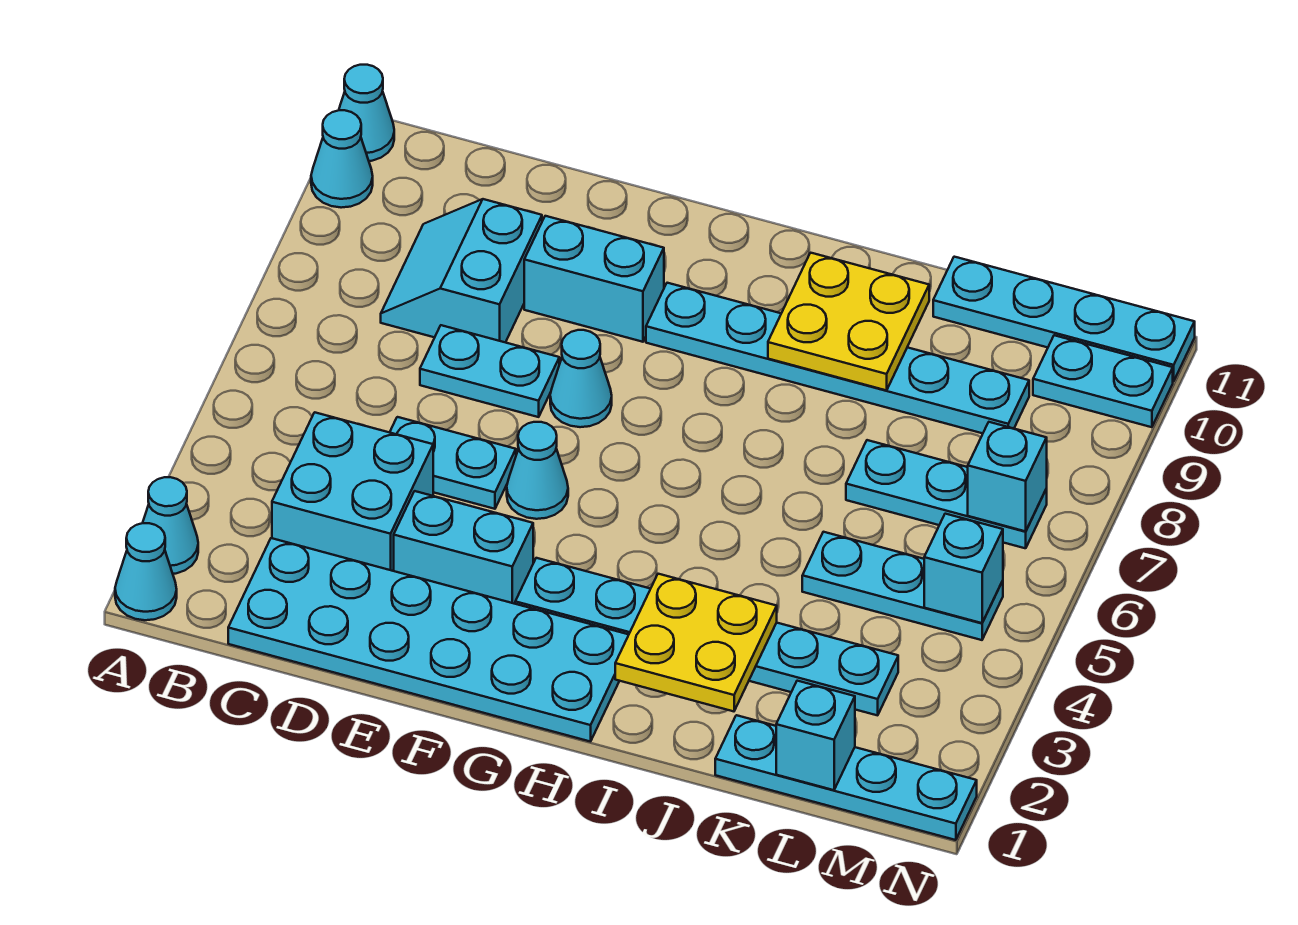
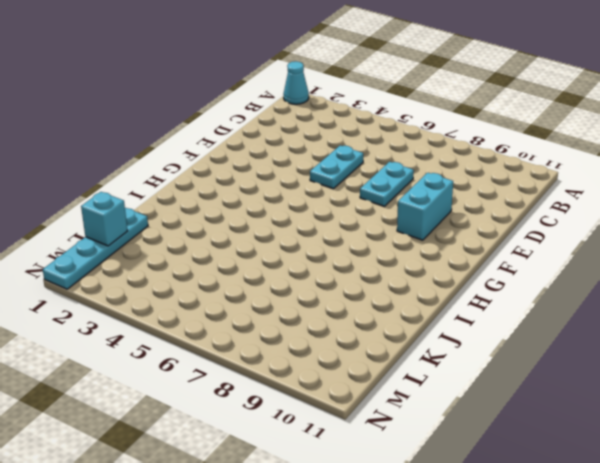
none -> cyan 1x1 cone [143,477,198,574]
none -> cyan 1x1 cone [311,110,373,208]
none -> cyan 1x1 cone [339,65,394,161]

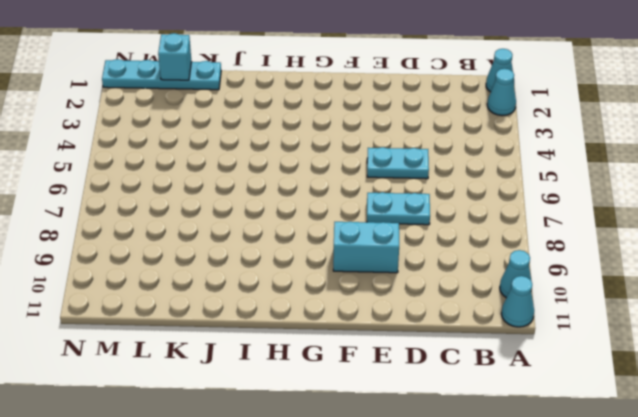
none -> cyan 2x6 plate [228,538,629,742]
none -> cyan 2x2 brick [272,412,433,571]
none -> cyan 2x2 slope [381,199,542,342]

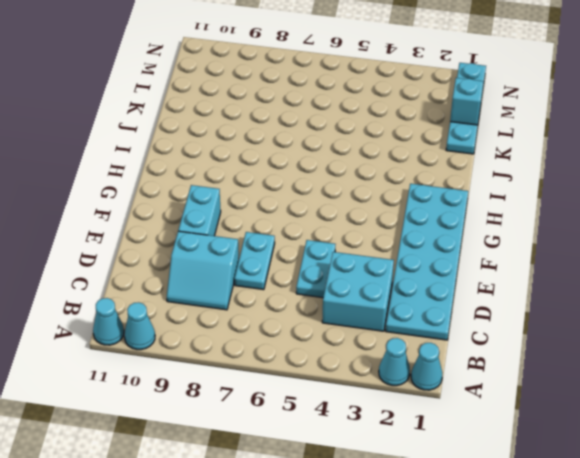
none -> cyan 1x2 brick [394,491,533,604]
none -> cyan 1x1 cone [507,422,568,519]
none -> cyan 1x1 cone [550,330,612,427]

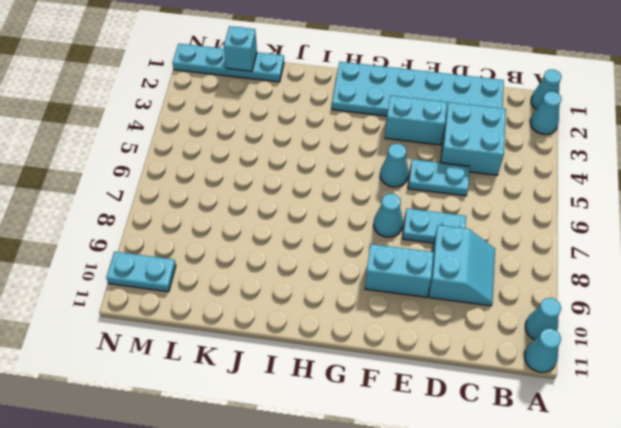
none -> cyan 1x6 plate [515,558,898,715]
none -> cyan 1x6 plate [646,283,1029,433]
none -> cyan 1x3 plate [802,532,1003,640]

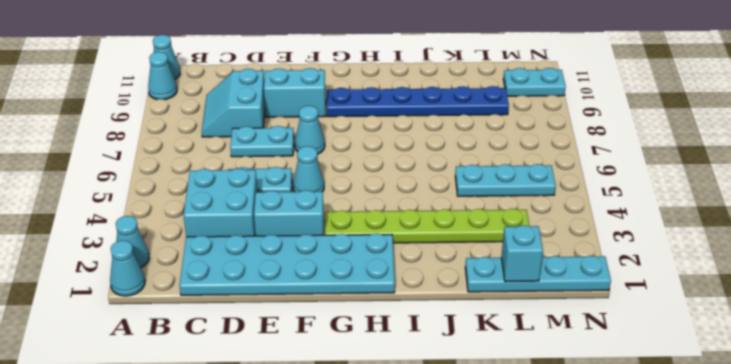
lime 1x6 plate [325,209,529,243] -> cyan 1x6 plate [515,558,898,715]
blue 1x6 plate [327,86,509,117] -> cyan 1x6 plate [646,283,1029,433]
none -> cyan 1x3 plate [846,440,1047,548]
none -> cyan 1x4 plate [933,257,1195,381]
none -> yellow 2x2 plate [615,574,777,711]

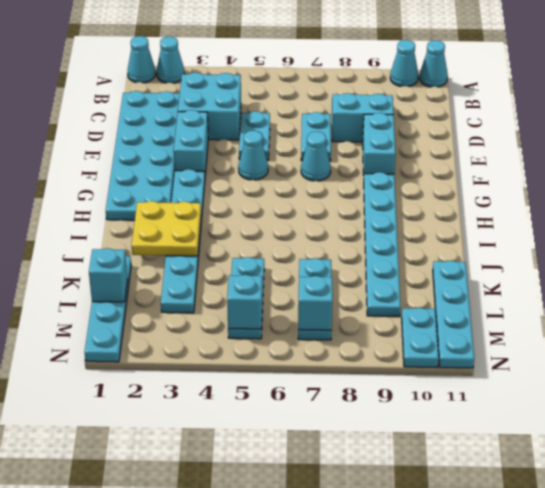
none -> yellow 2x2 plate [768,253,929,390]

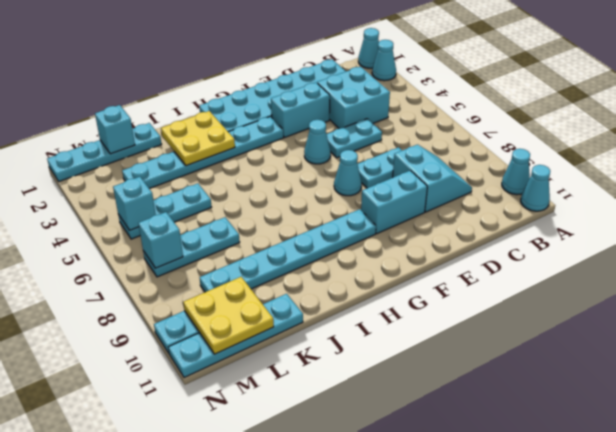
yellow 2x2 plate [183,277,274,354] -> yellow 2x2 plate moved to [768,253,929,390]

